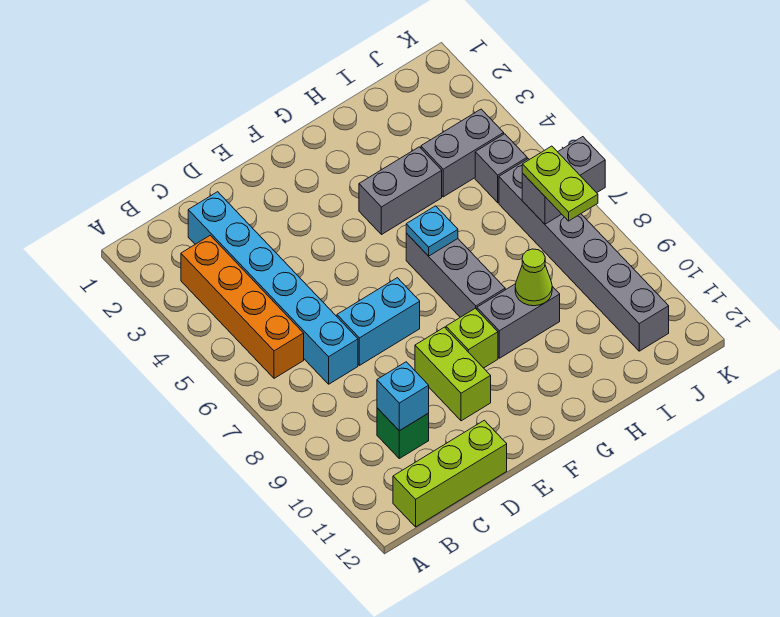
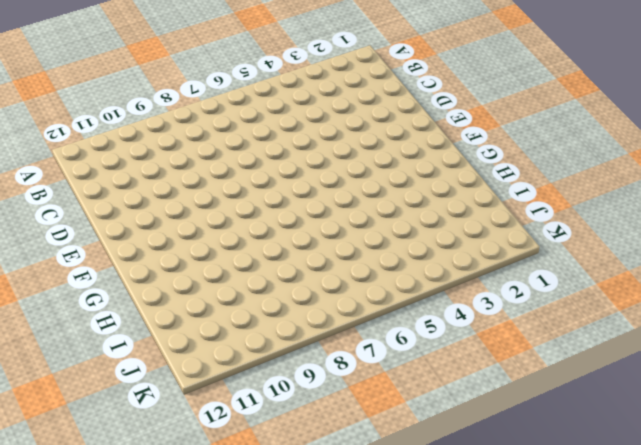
none -> orange 1x4 brick [181,235,304,378]
none -> lime 1x3 brick [393,420,507,527]
none -> cyan 1x6 brick [188,192,358,384]

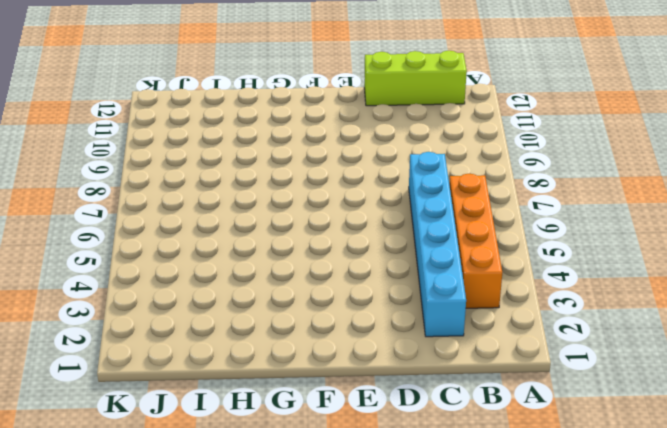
none -> green 1x1 brick [377,408,429,458]
none -> cyan 1x2 brick [337,278,420,365]
none -> lime 1x2 brick [415,327,491,421]

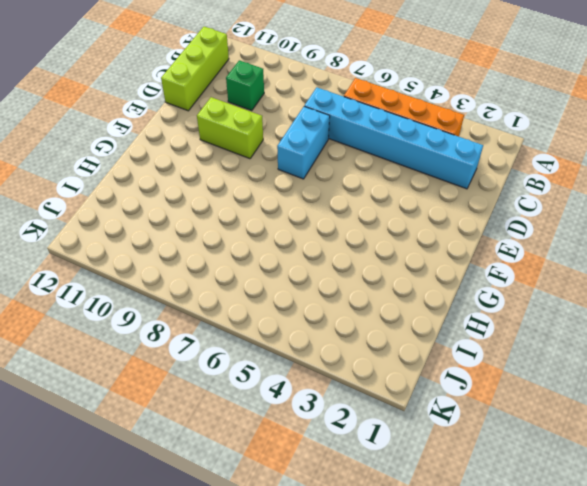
none -> lime 1x1 brick [446,308,498,368]
none -> grey 1x2 brick [359,147,442,235]
none -> grey 1x3 brick [406,233,505,317]

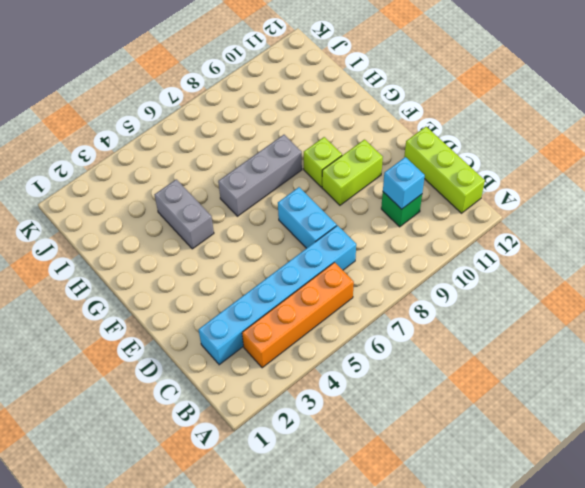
none -> grey 1x2 brick [477,284,560,358]
none -> grey 1x2 brick [421,109,504,197]
none -> grey 1x1 brick [475,134,527,203]

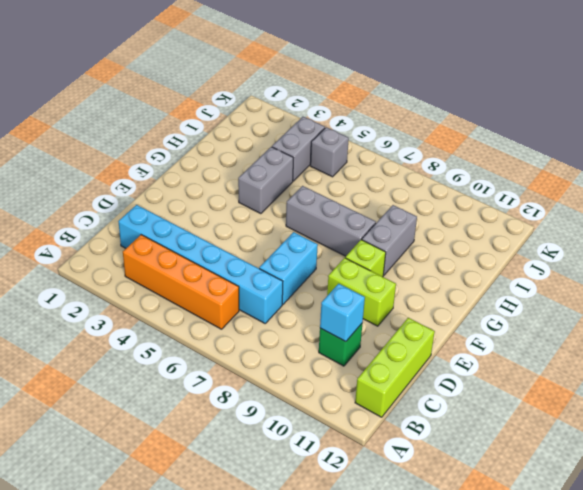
none -> grey 1x6 brick [499,159,669,351]
none -> cyan 1x1 plate [406,206,458,256]
none -> lime 1x1 cone [515,249,552,306]

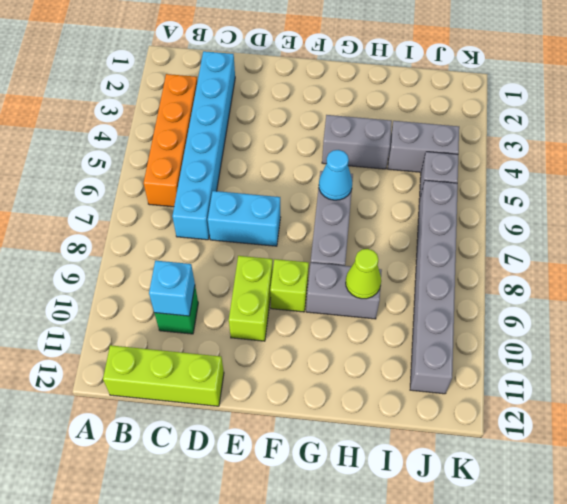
cyan 1x1 cone [319,150,352,200] -> cyan 1x1 plate [406,206,458,256]
none -> grey 1x2 brick [522,137,605,224]
none -> lime 1x2 plate [522,146,598,221]

